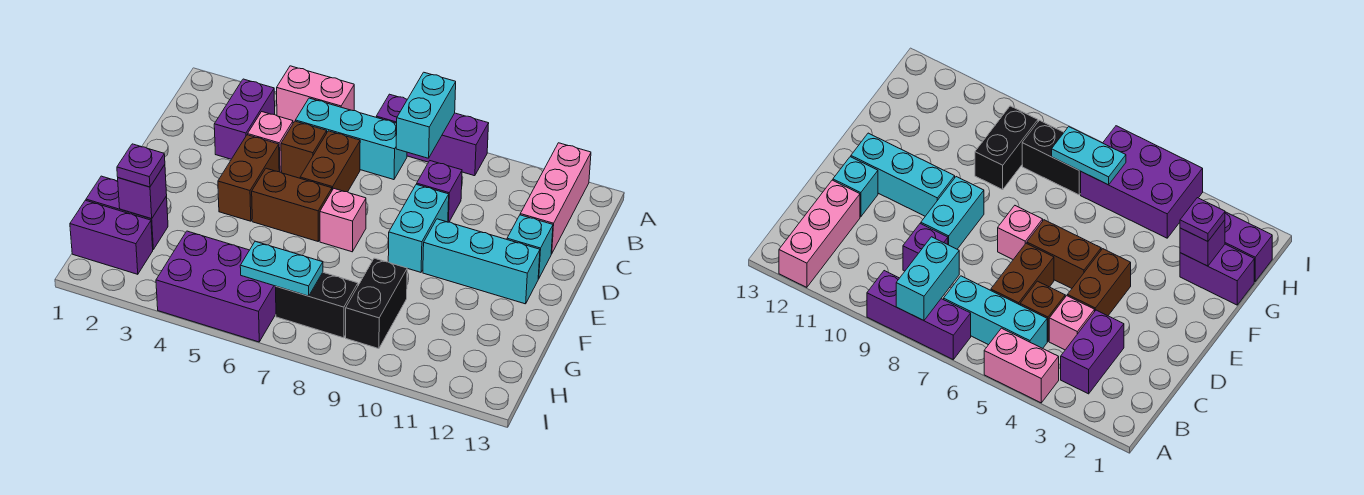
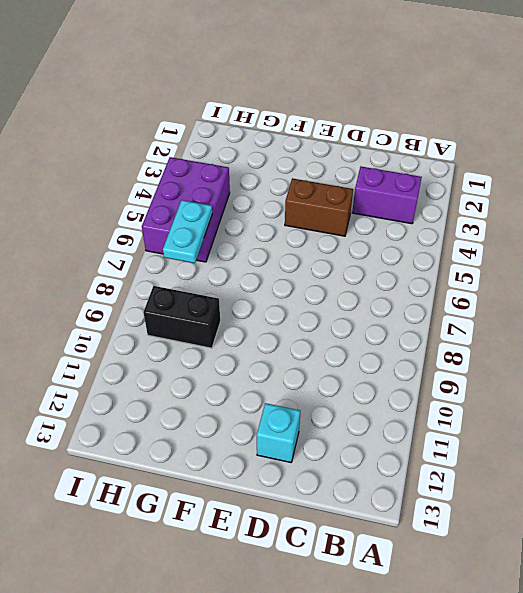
none -> pink 1x2 brick [277,66,354,123]
none -> purple 1x3 brick [376,94,489,176]
none -> pink 1x3 brick [520,143,591,254]

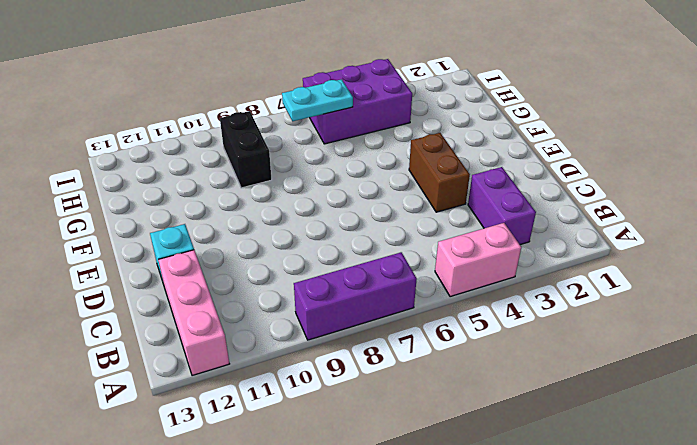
none -> cyan 1x3 brick [295,98,407,180]
none -> pink 1x1 brick [248,112,293,172]
none -> brown 1x1 brick [281,121,327,178]

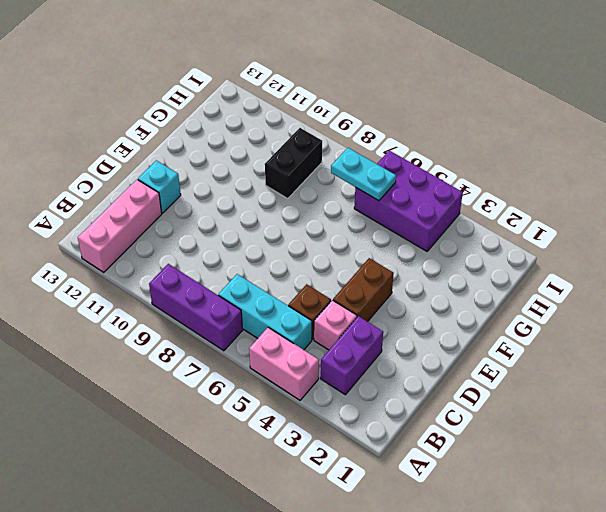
none -> brown 1x2 brick [300,131,360,192]
none -> purple 1x1 brick [417,161,462,222]
none -> cyan 1x2 brick [388,184,449,272]

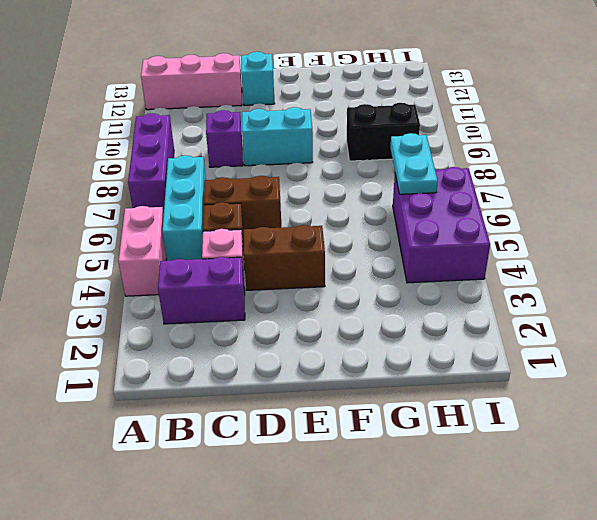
none -> brown 1x2 brick [252,168,332,241]
none -> pink 1x1 brick [320,189,366,252]
none -> cyan 1x3 brick [423,219,540,304]

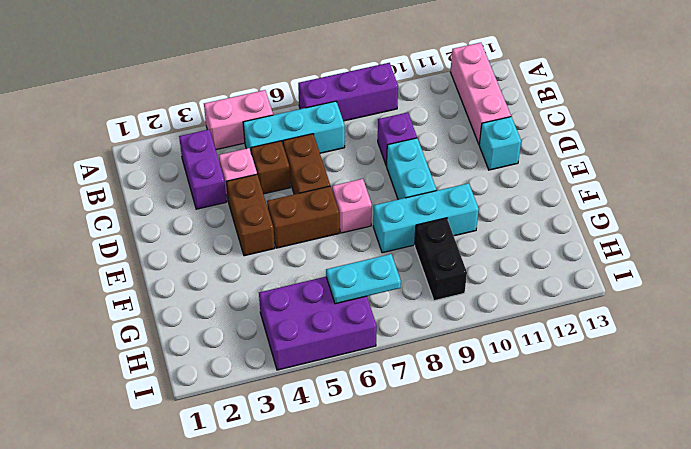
cyan 1x3 brick [373,183,479,253] -> cyan 1x3 brick moved to [423,219,540,304]
none -> purple 1x2 brick [86,176,168,249]
none -> purple 1x2 brick [70,200,153,274]
none -> black 1x2 brick [276,272,358,338]

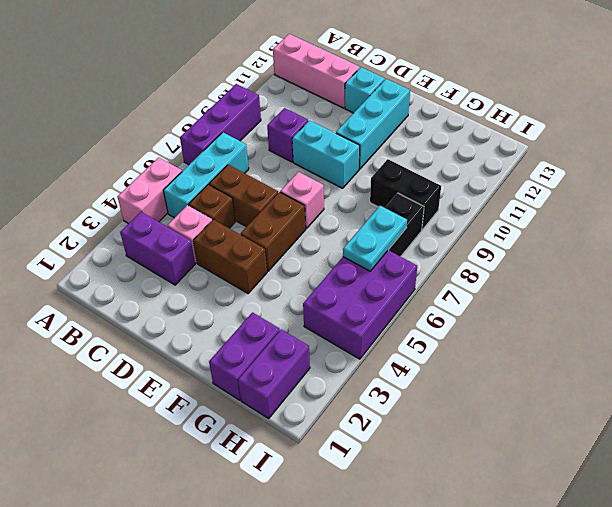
none -> cyan 1x2 brick [396,72,456,158]
none -> purple 1x1 brick [118,165,167,219]
none -> purple 1x1 plate [117,144,165,187]

